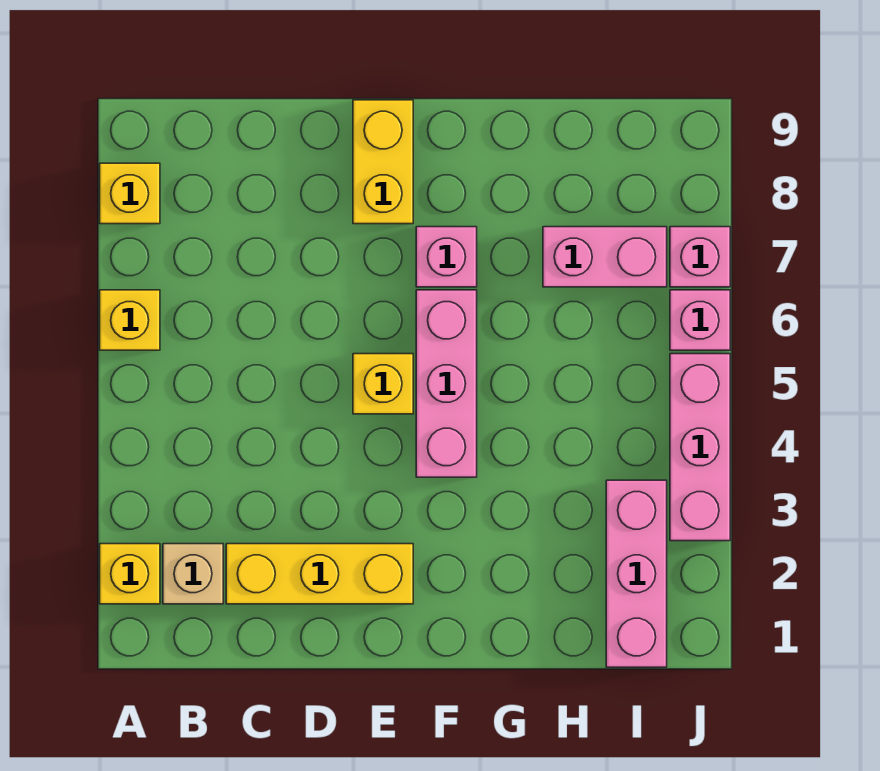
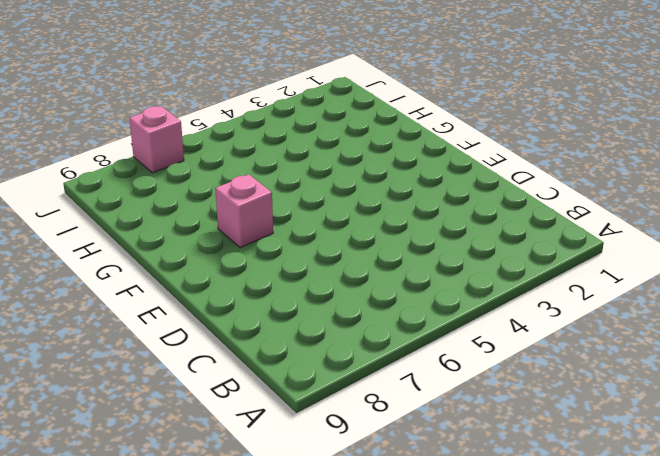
none -> yellow 1x1 brick [100,544,160,604]
none -> yellow 1x1 brick [100,290,160,350]
none -> yellow 1x1 brick [100,163,160,224]

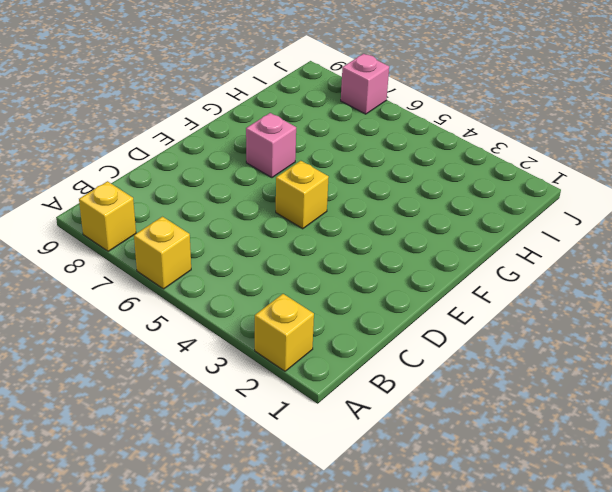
none -> tan 1x1 brick [163,544,223,604]
none -> yellow 1x3 brick [226,544,413,604]
none -> yellow 1x2 brick [353,100,413,224]

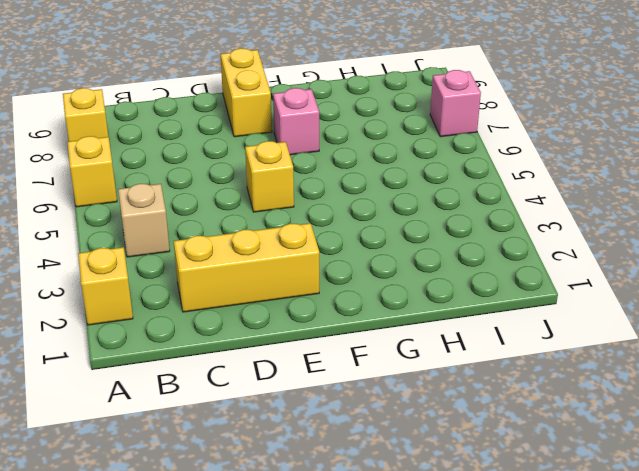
tan 1x1 brick [118,184,170,257] -> tan 1x1 brick moved to [163,544,223,604]
none -> pink 1x3 brick [416,290,477,477]
none -> pink 1x2 brick [543,227,667,287]
none -> pink 1x3 brick [606,480,667,667]

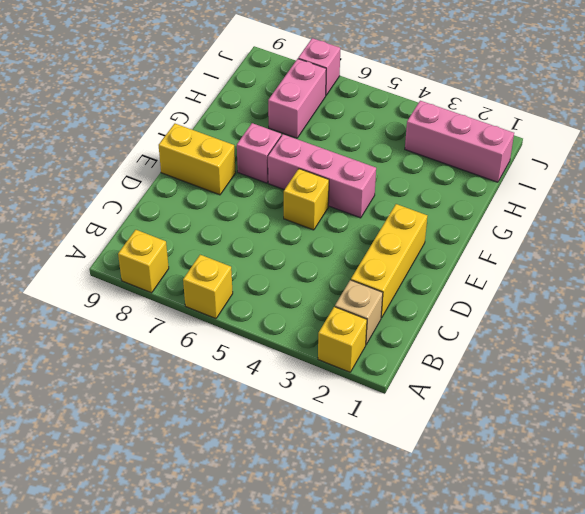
none -> pink 1x3 brick [670,354,730,541]
none -> pink 1x1 brick [670,290,730,350]

